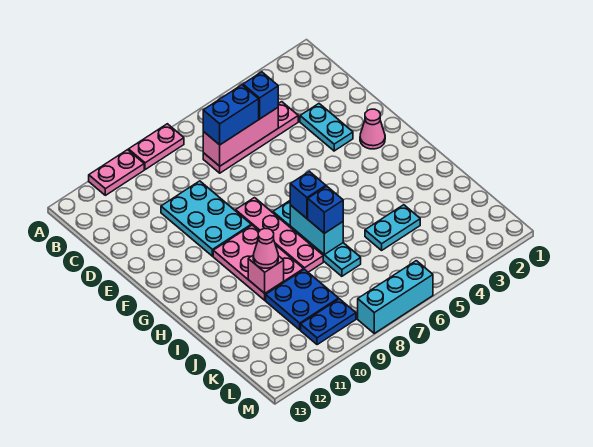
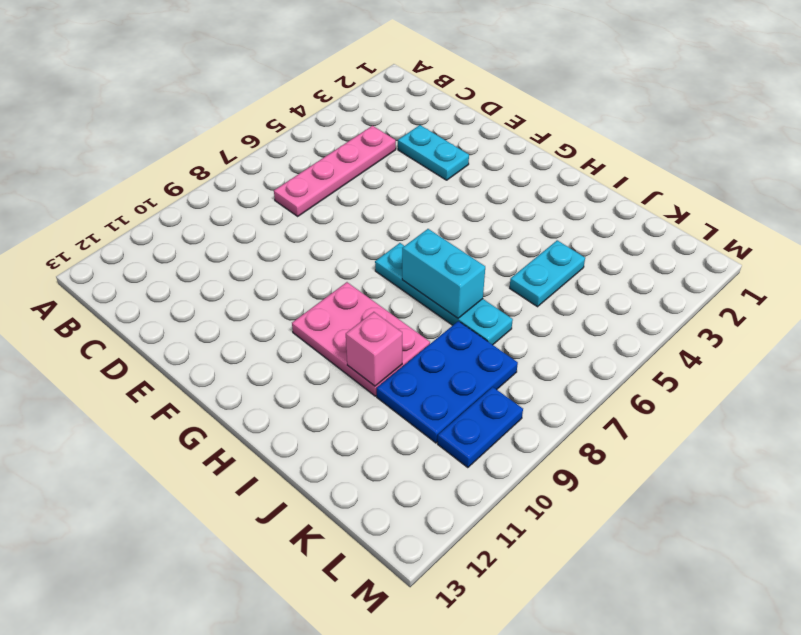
blue 2x3 plate [377,321,518,443] -> blue 2x2 plate [266,269,338,330]
none -> pink 1x2 plate [129,124,184,170]
none -> pink 1x2 plate [89,150,144,195]
none -> cyan 2x3 plate [161,181,251,256]

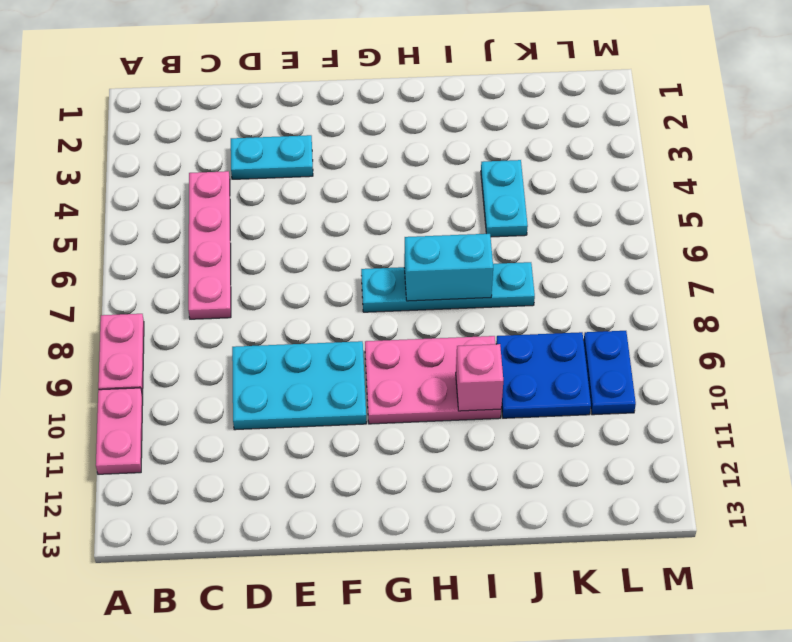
none -> pink 1x1 cone [360,109,385,149]
none -> pink 1x4 plate [236,198,323,272]
none -> cyan 1x3 brick [358,261,433,333]

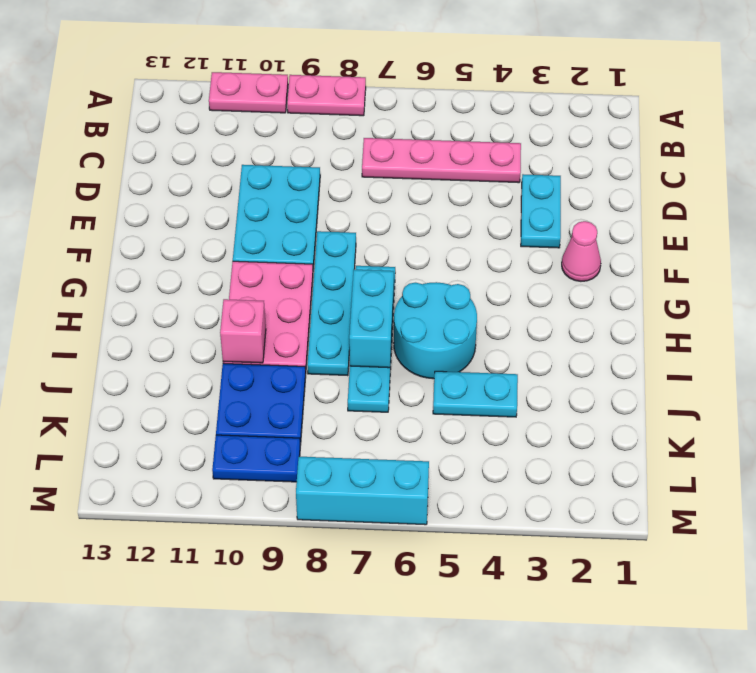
cyan 1x4 plate [307,231,356,376] -> pink 1x4 plate [236,198,323,272]
cyan 2x2 round brick [394,282,477,379] -> none
none -> pink 1x3 brick [203,108,278,166]
none -> blue 1x1 brick [243,72,278,119]
none -> blue 1x2 brick [203,85,259,145]

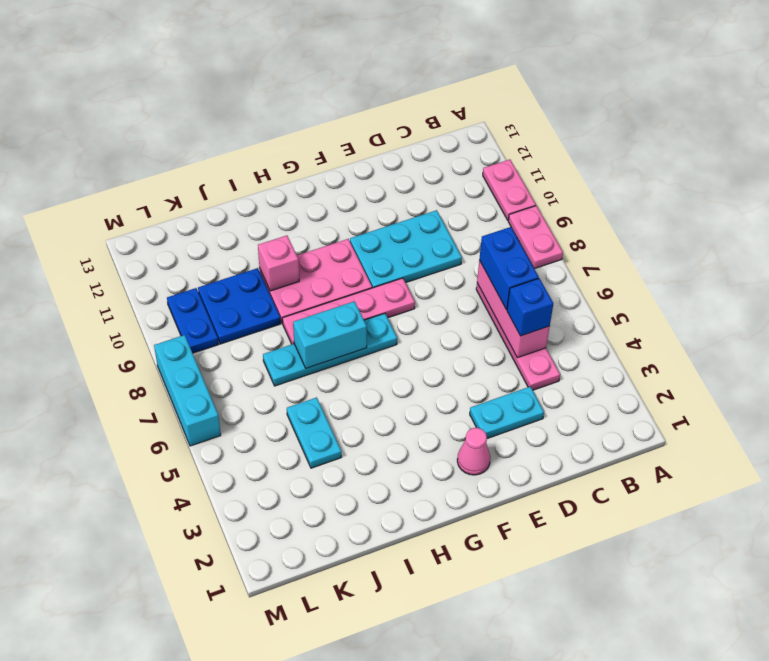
none -> blue 1x1 brick [290,171,326,218]
none -> blue 1x1 brick [308,186,343,233]
none -> pink 1x1 cone [253,228,278,268]

